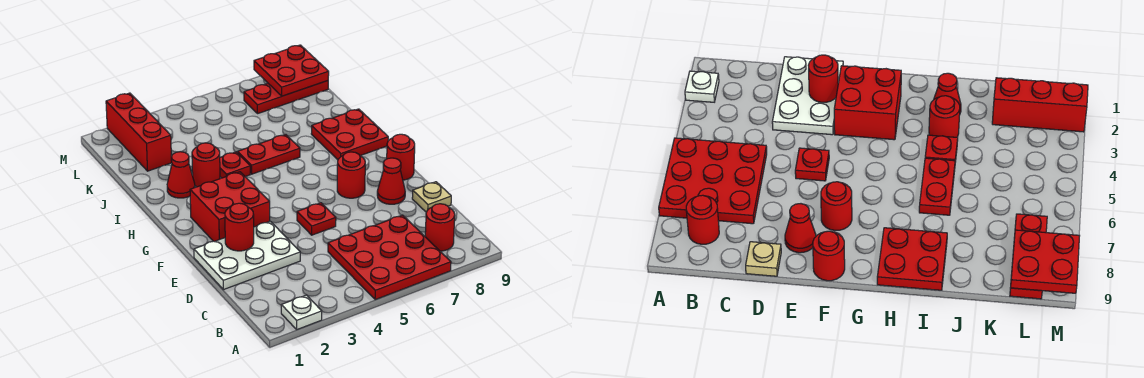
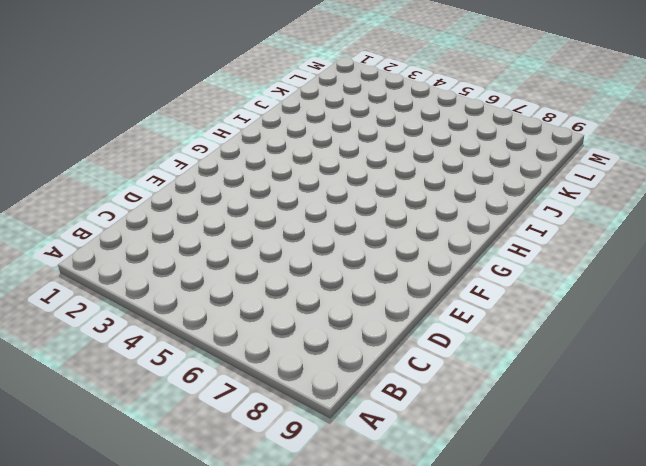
none -> white 1x1 plate [281,295,322,329]
none -> red 3x3 plate [328,215,451,300]
none -> red 1x1 round brick [425,204,455,251]

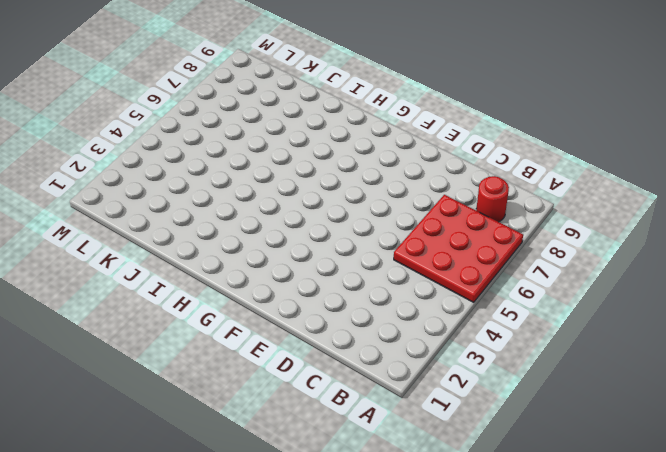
none -> white 1x1 plate [281,295,322,329]
none -> white 2x3 plate [194,221,300,290]
none -> tan 1x1 plate [412,182,451,212]

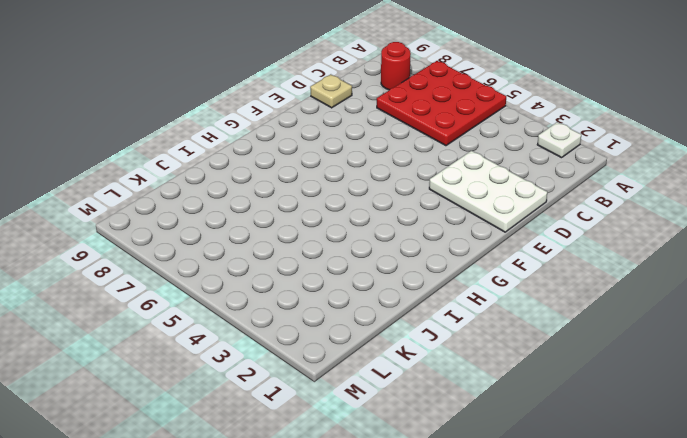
none -> red 1x1 plate [297,203,336,235]
none -> red 1x1 cone [377,158,405,204]
none -> red 2x2 brick [190,172,270,242]

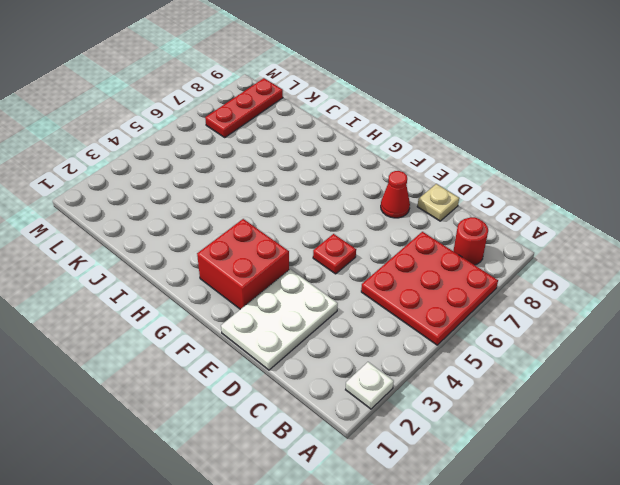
none -> red 1x1 round brick [337,152,365,198]
none -> red 1x1 round brick [387,134,415,180]
none -> red 2x2 plate [311,109,388,160]

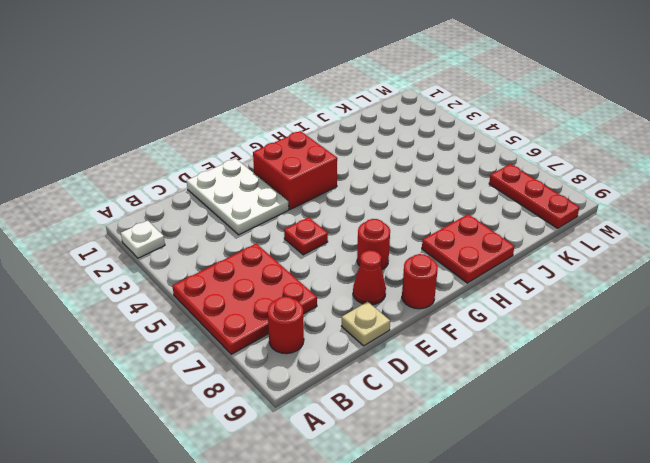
none -> red 1x1 cone [167,152,195,198]
none -> red 1x1 round brick [192,143,220,187]
none -> red 1x1 plate [220,152,250,178]

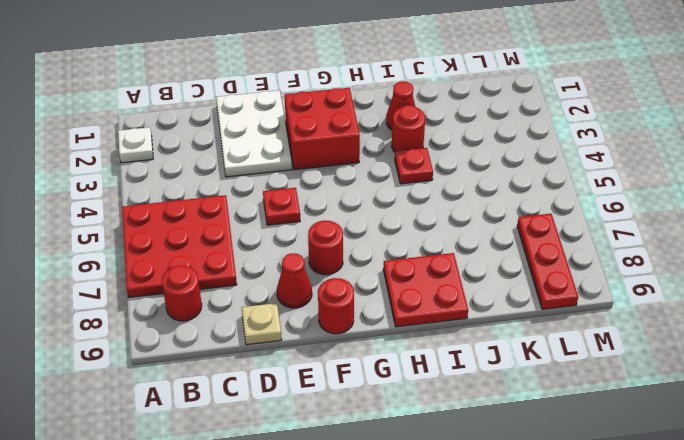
none -> red 1x2 plate [238,135,300,174]
none -> red 1x3 brick [106,93,172,171]
none -> red 1x1 round brick [225,203,254,251]

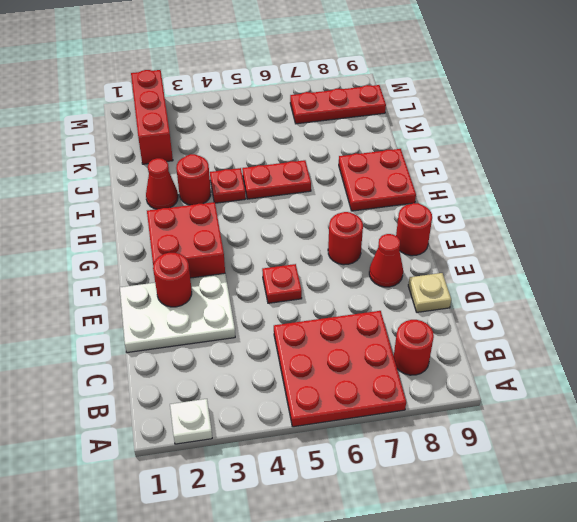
none -> red 2x2 plate [254,45,329,96]

